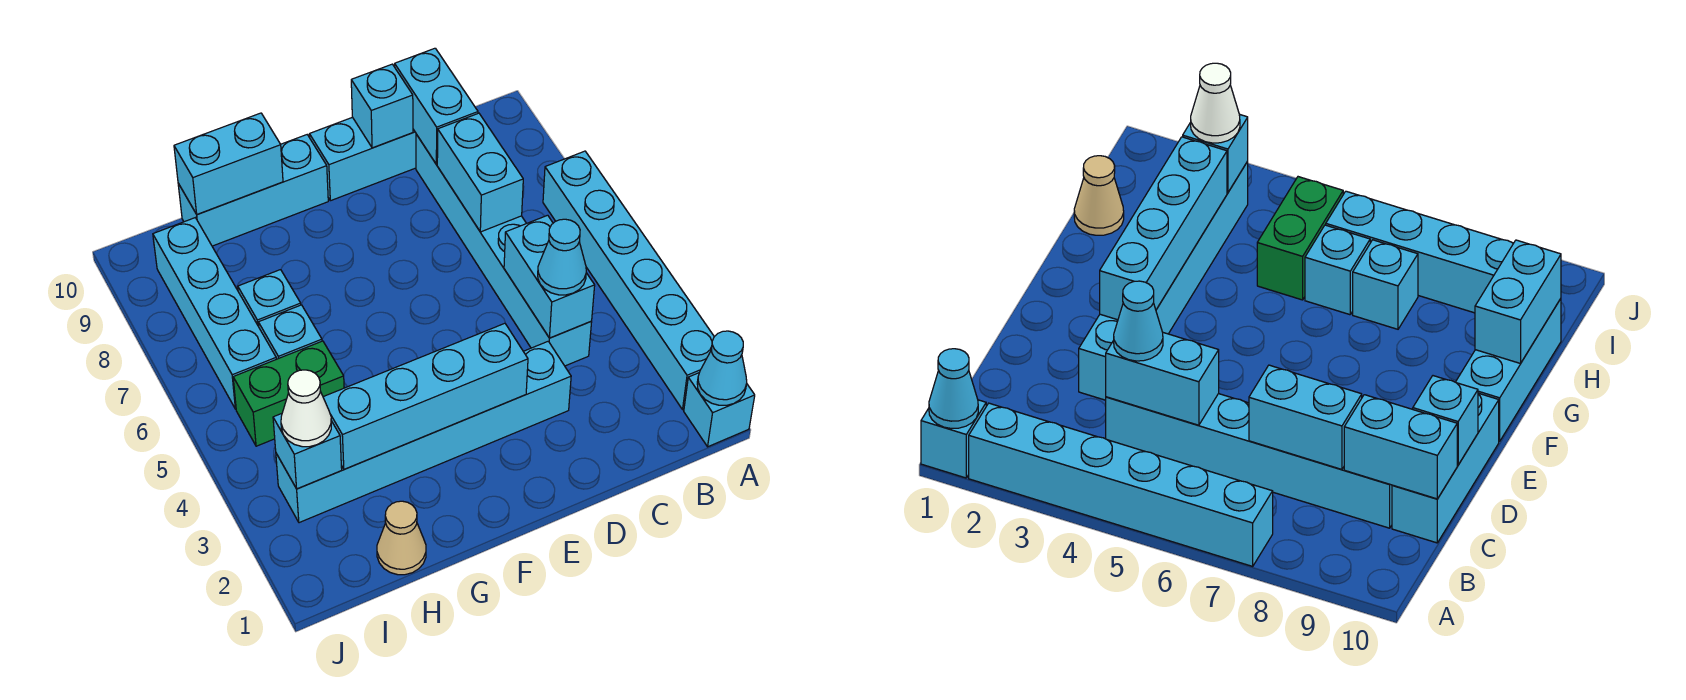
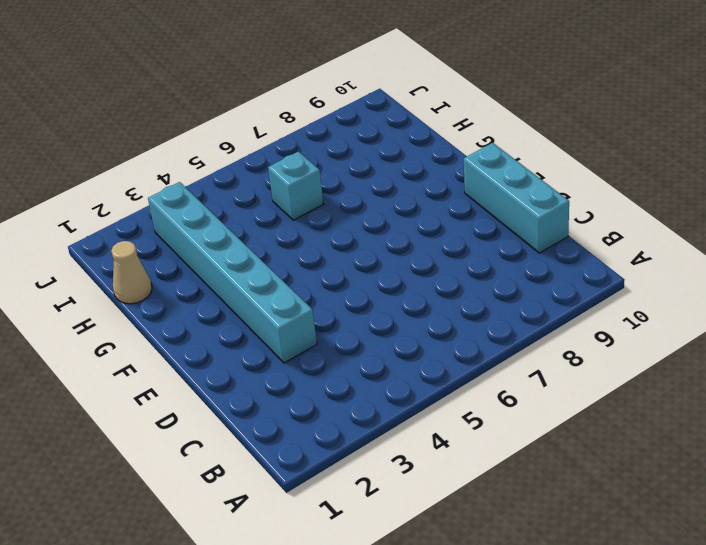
none -> cyan 1x1 brick [684,373,755,447]
none -> cyan 1x6 brick [543,151,714,409]
none -> cyan 1x6 brick [416,134,592,366]

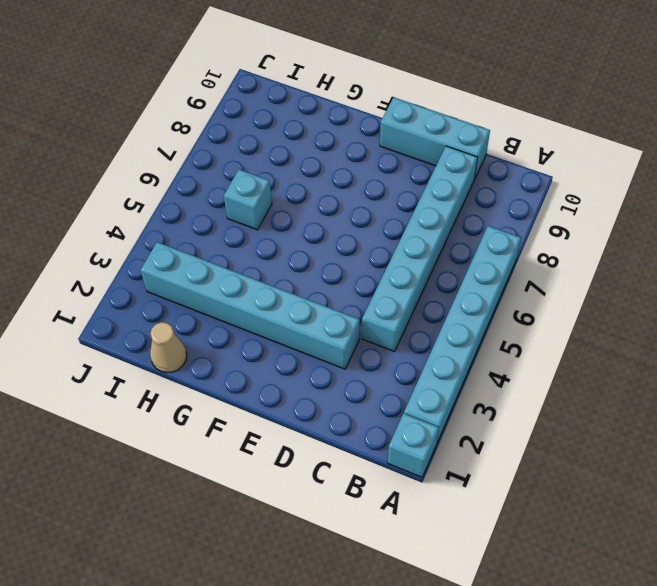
none -> cyan 1x3 brick [178,135,328,246]
none -> green 1x2 brick [233,341,344,446]
none -> cyan 1x1 brick [238,270,301,326]

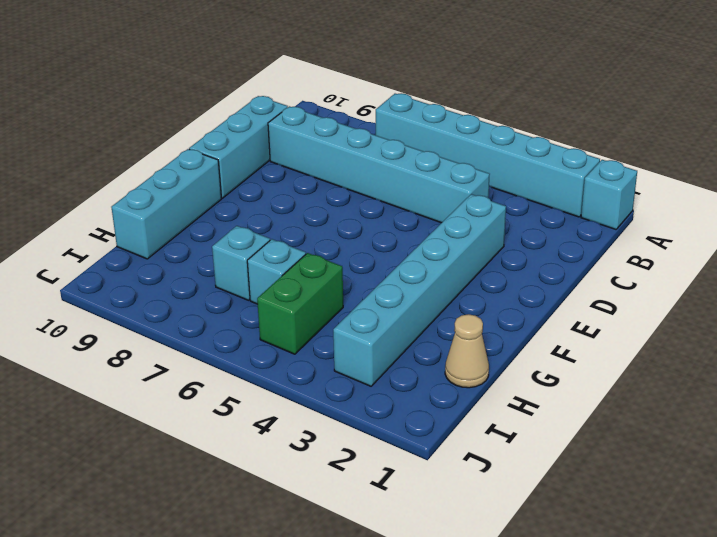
none -> cyan 1x4 brick [153,218,276,409]
none -> cyan 1x1 cone [697,331,747,405]
none -> cyan 1x2 brick [504,215,595,338]

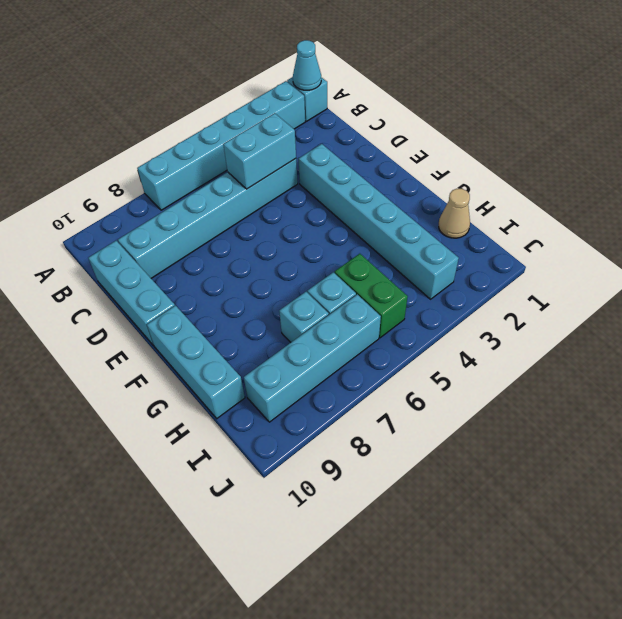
none -> cyan 1x2 brick [437,113,523,232]
none -> cyan 1x2 brick [395,48,478,164]
none -> cyan 1x1 brick [351,64,413,148]

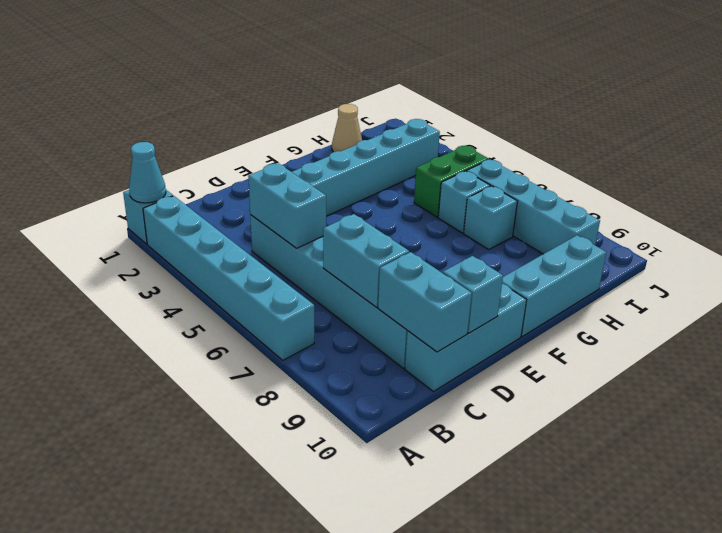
none -> cyan 1x4 brick [323,323,528,469]
none -> cyan 1x2 brick [174,113,283,214]
none -> cyan 1x1 brick [273,414,342,489]

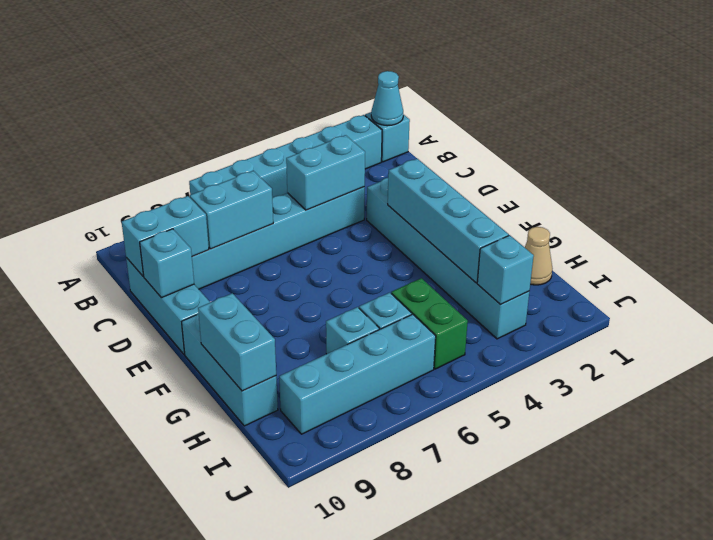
none -> cyan 1x1 cone [538,219,586,295]
none -> white 1x1 cone [281,370,331,447]

